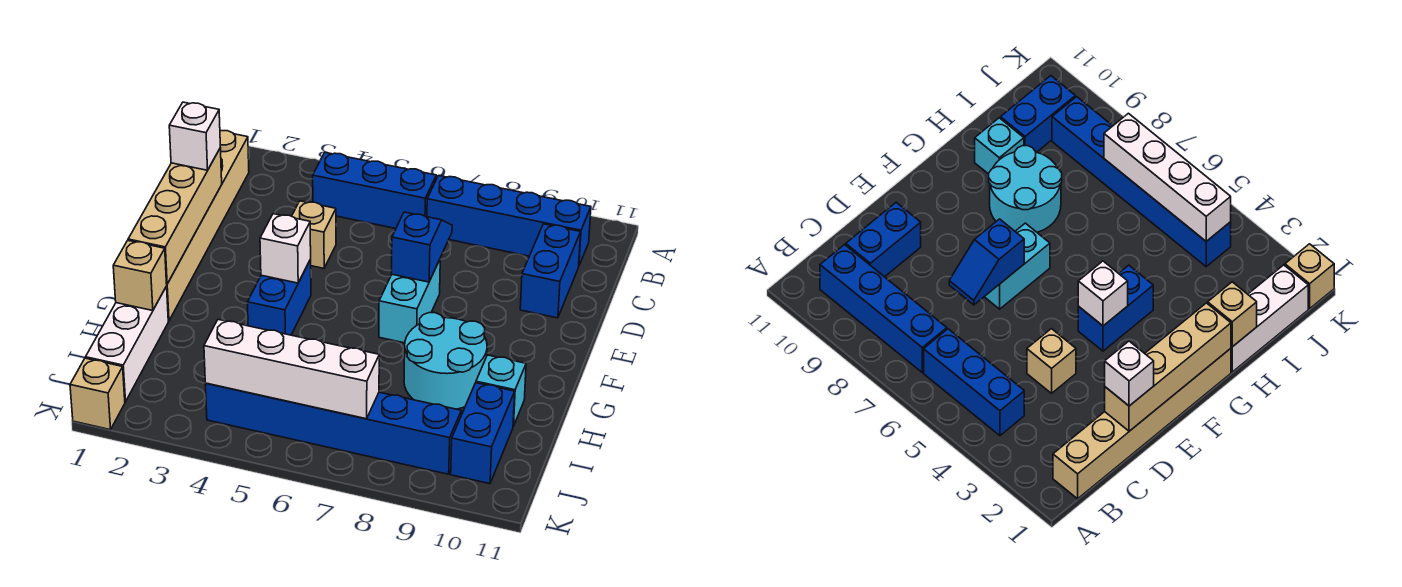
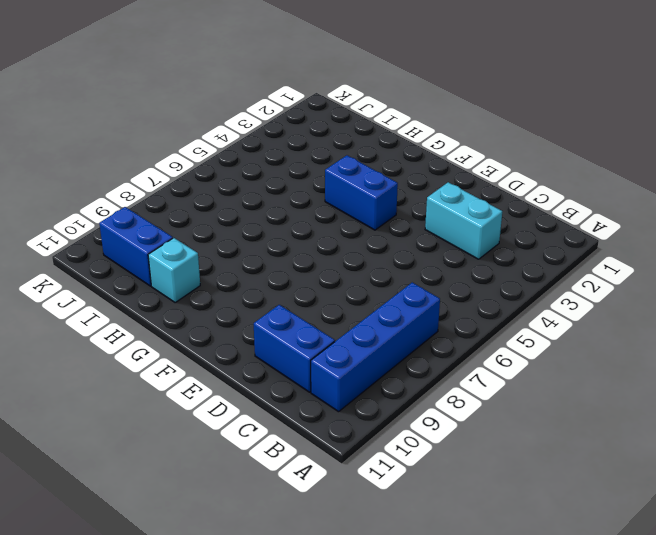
cyan 1x2 brick [425,182,502,259] -> cyan 1x2 brick moved to [379,260,440,343]
none -> tan 1x6 brick [167,131,249,321]
none -> blue 1x3 brick [313,152,436,228]
none -> tan 1x1 brick [292,201,336,268]

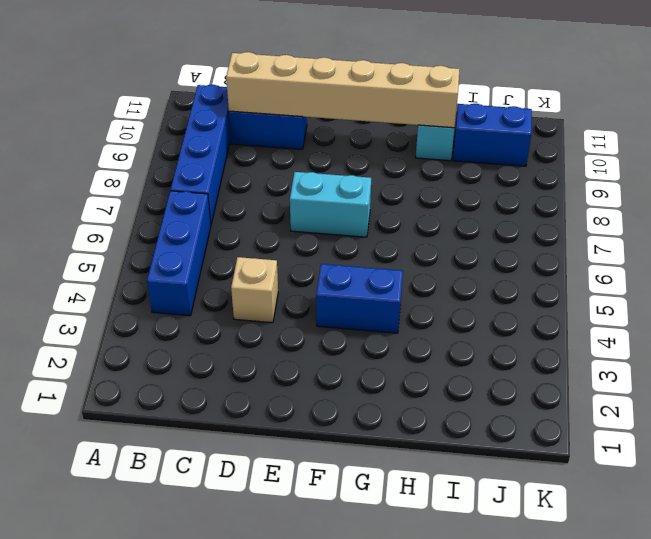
tan 1x6 brick [226,52,460,128] -> tan 1x6 brick moved to [167,131,249,321]
none -> cyan 2x2 round brick [404,313,487,409]
none -> white 1x3 brick [86,286,168,402]
none -> blue 1x6 brick [206,383,461,474]

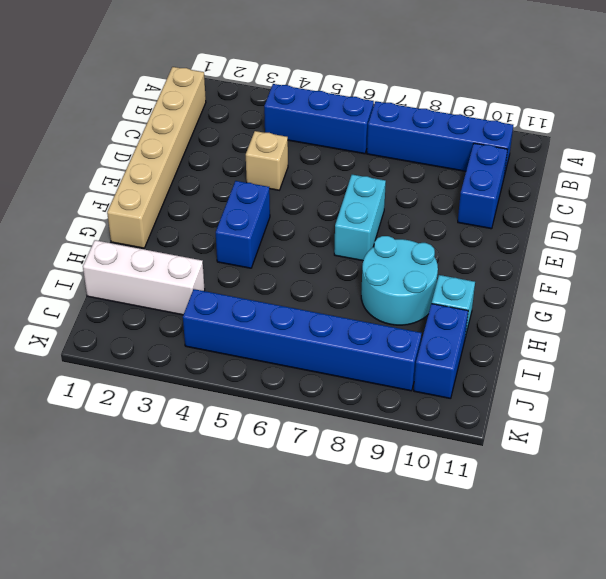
white 1x3 brick [83,240,205,315] -> white 1x3 brick turned to [86,286,168,402]
none -> tan 1x1 brick [70,358,125,430]
none -> tan 1x4 brick [128,148,222,284]
none -> blue 1x2 slope [392,212,452,282]

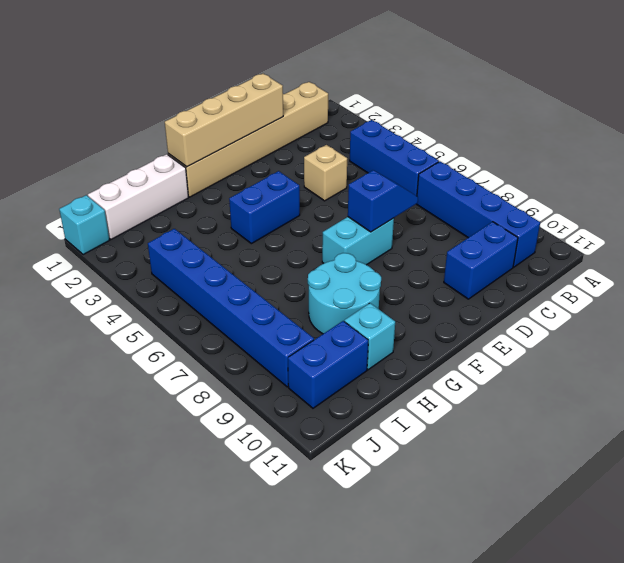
cyan 1x1 brick [59,195,109,255] -> tan 1x1 brick [70,358,125,430]
none -> white 1x1 brick [260,214,311,283]
none -> tan 1x1 brick [113,241,167,311]
none -> white 1x4 brick [204,320,379,419]

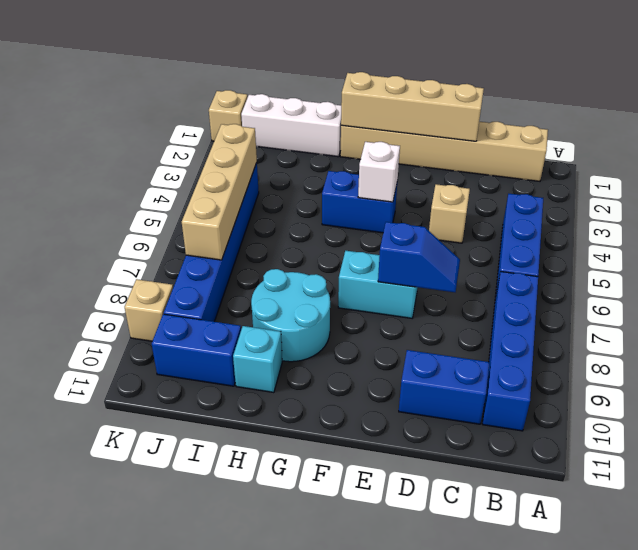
tan 1x4 brick [182,124,257,260] -> white 1x4 brick [204,320,379,419]
tan 1x1 brick [125,279,173,341] -> tan 1x1 brick moved to [113,241,167,311]
none -> white 1x1 brick [169,102,220,170]

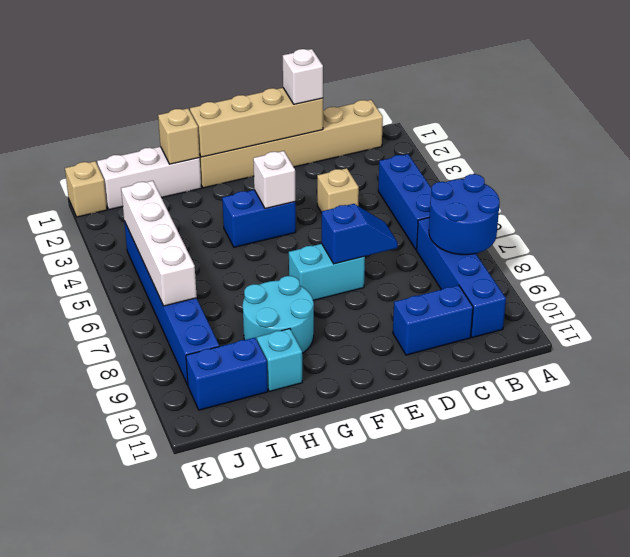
blue 2x2 round brick [429,174,500,255] -> none

